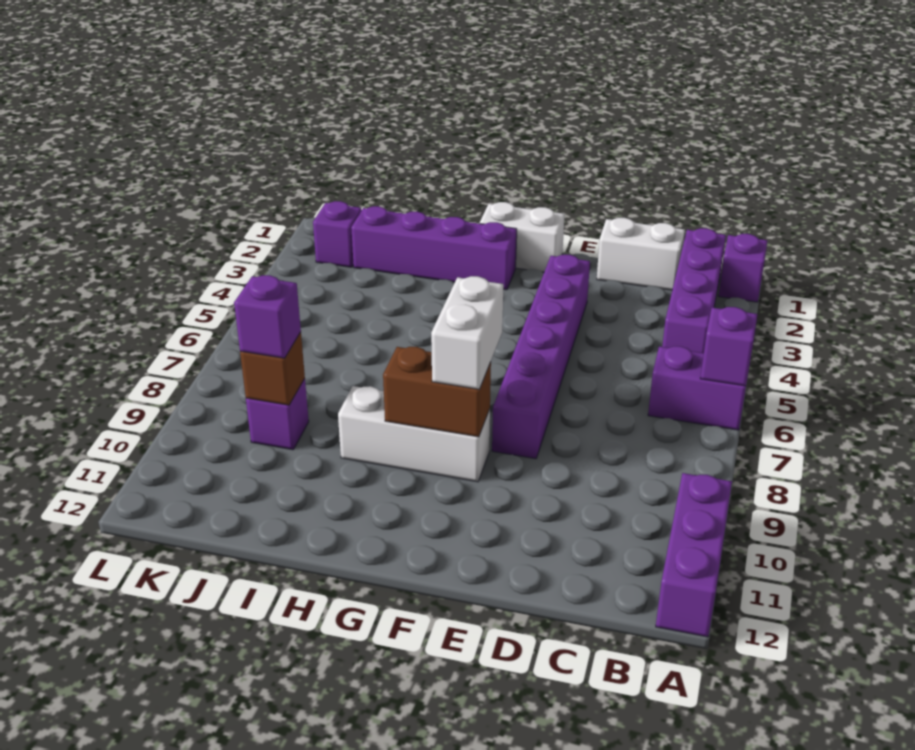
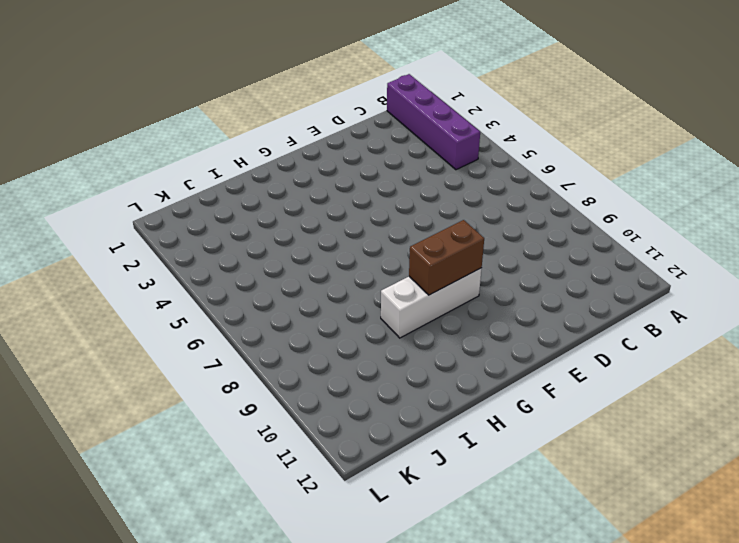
none -> purple 1x1 brick [718,234,767,302]
none -> purple 1x2 brick [648,346,746,430]
none -> purple 1x3 brick [656,473,732,637]

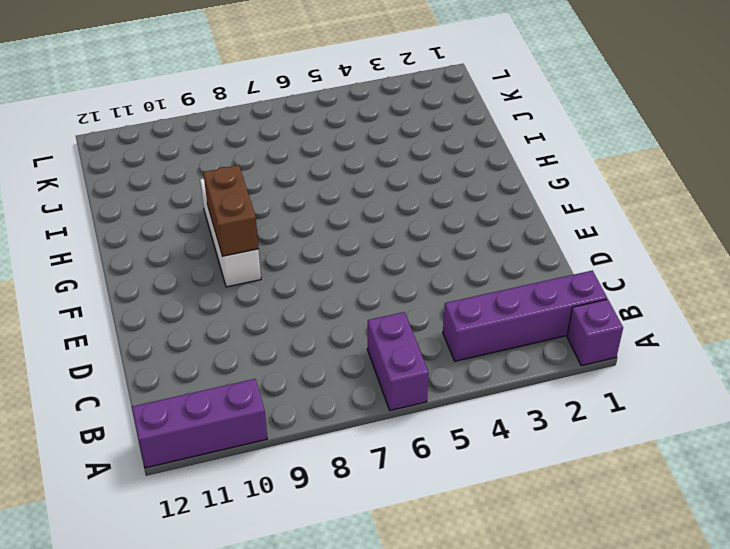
none -> white 1x2 brick [597,218,685,290]
none -> purple 1x6 brick [492,255,590,459]
none -> white 1x2 brick [480,202,565,272]

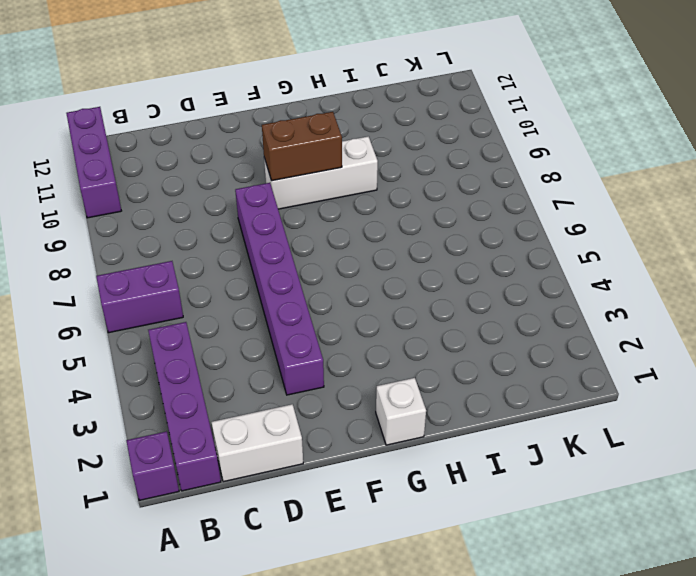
white 1x1 brick [376,378,426,445] -> white 1x2 brick [480,202,565,272]
none -> purple 1x4 brick [351,206,517,290]
none -> purple 1x1 brick [246,379,309,450]
none -> purple 1x1 brick [313,201,362,267]

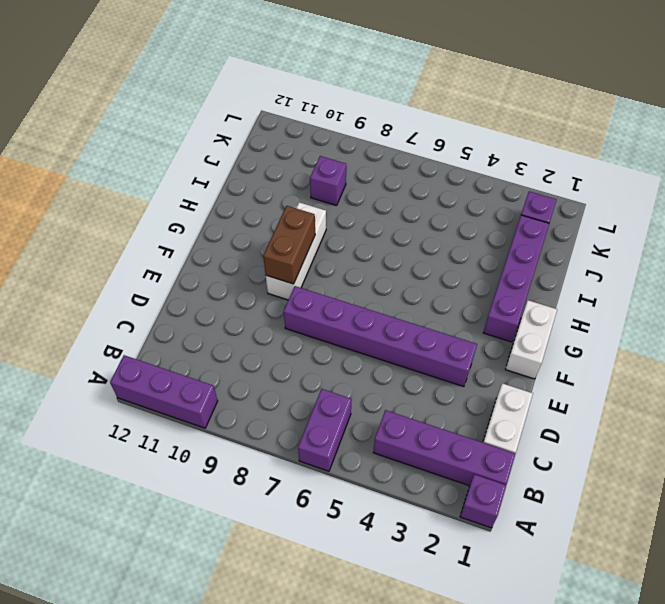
none -> purple 1x1 brick [700,307,757,386]
none -> brown 1x1 brick [240,332,305,405]
none -> white 1x2 brick [431,276,503,389]

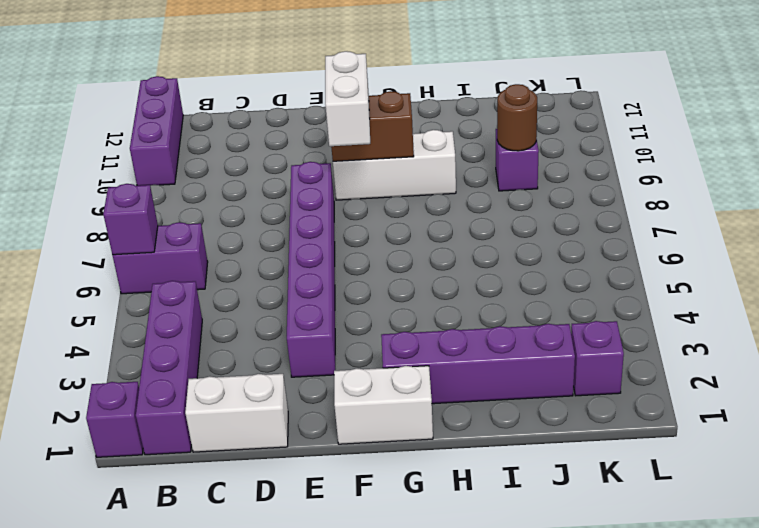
brown 1x1 round brick [497,84,537,151] -> brown 1x1 brick [240,332,305,405]
none -> purple 1x1 brick [234,275,301,358]

